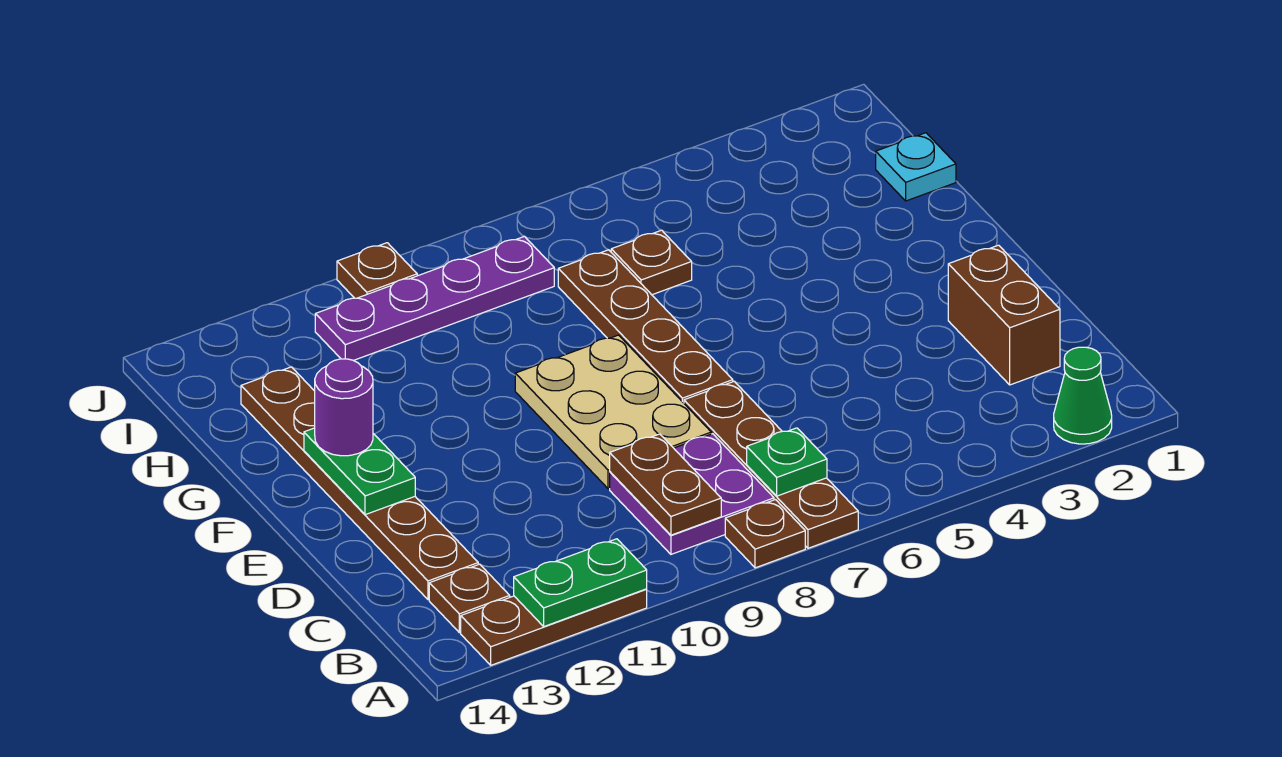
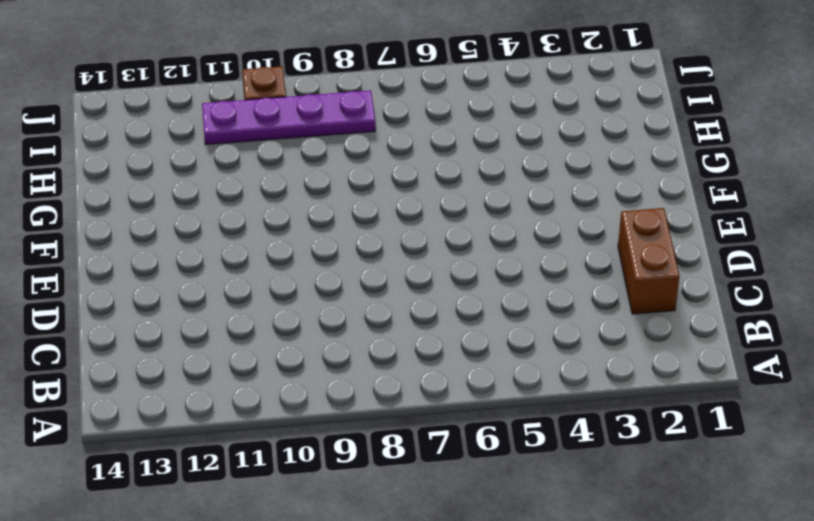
none -> green 1x1 cone [1054,347,1112,444]
none -> brown 1x4 plate [684,381,858,548]
none -> brown 1x1 plate [725,500,805,568]

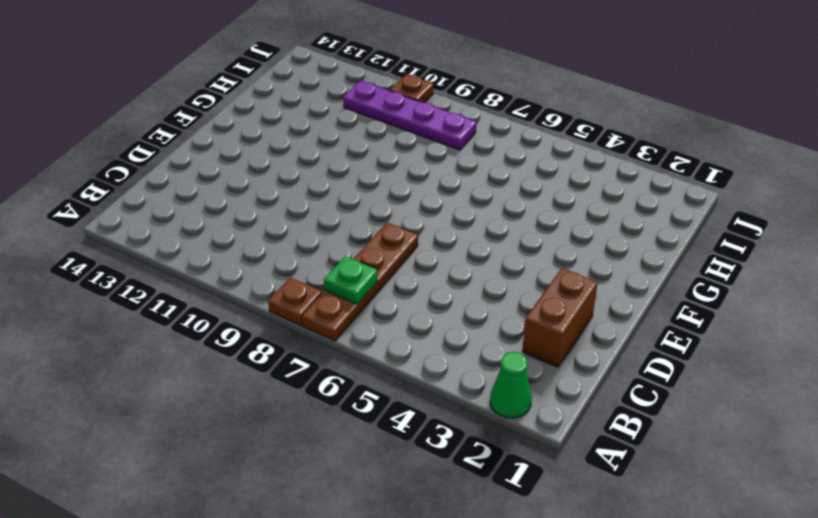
none -> brown 1x3 plate [461,589,647,665]
none -> purple 2x2 plate [610,434,774,554]
none -> brown 1x1 plate [429,564,510,633]

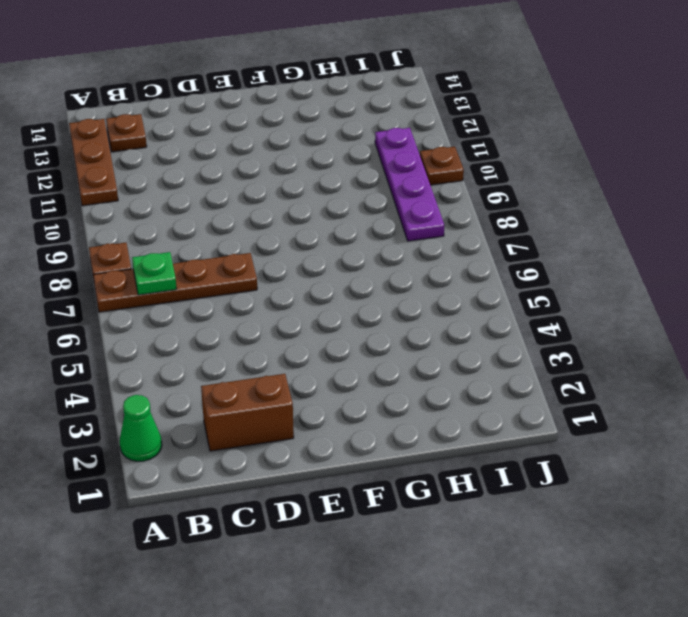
none -> purple 2x2 plate [610,434,774,554]
none -> brown 1x6 plate [241,367,478,600]
none -> tan 2x3 plate [515,335,711,489]

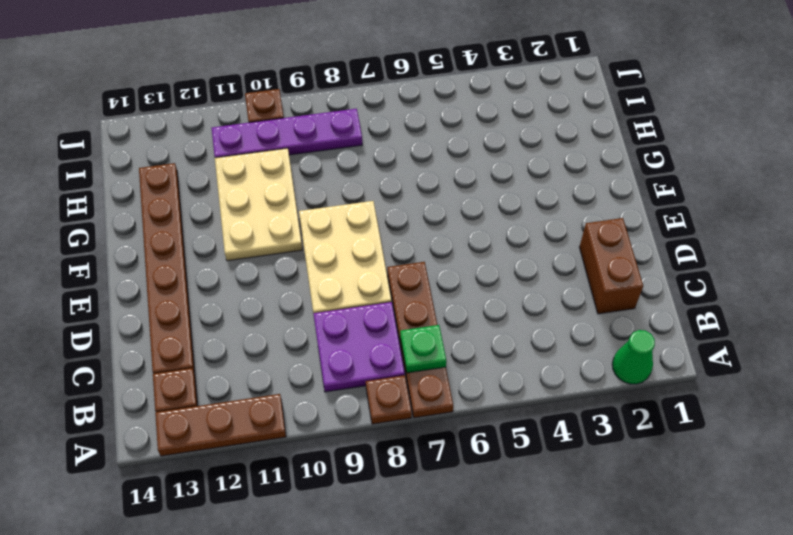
tan 2x3 plate [215,148,302,261] -> none
none -> brown 1x4 plate [558,250,733,403]
none -> cyan 1x1 plate [876,133,956,201]
none -> brown 1x1 plate [611,230,692,295]

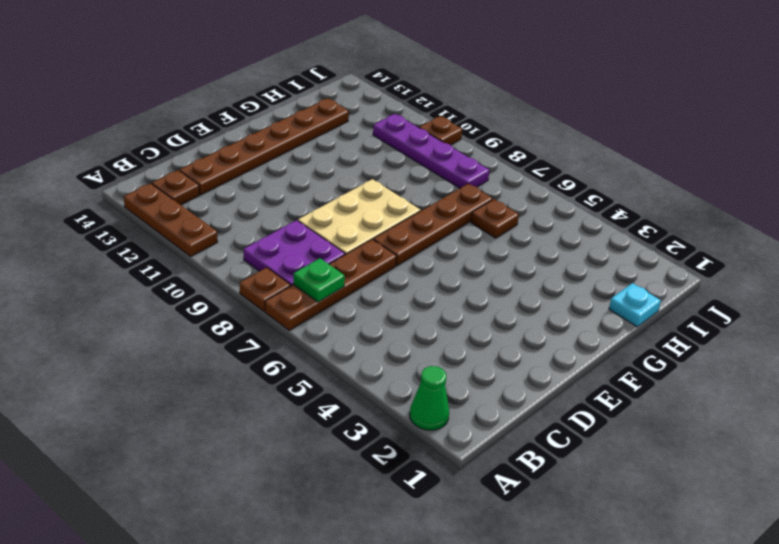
none -> brown 1x2 brick [948,245,1060,385]
none -> green 1x2 plate [514,539,647,626]
none -> brown 1x2 plate [610,434,721,535]

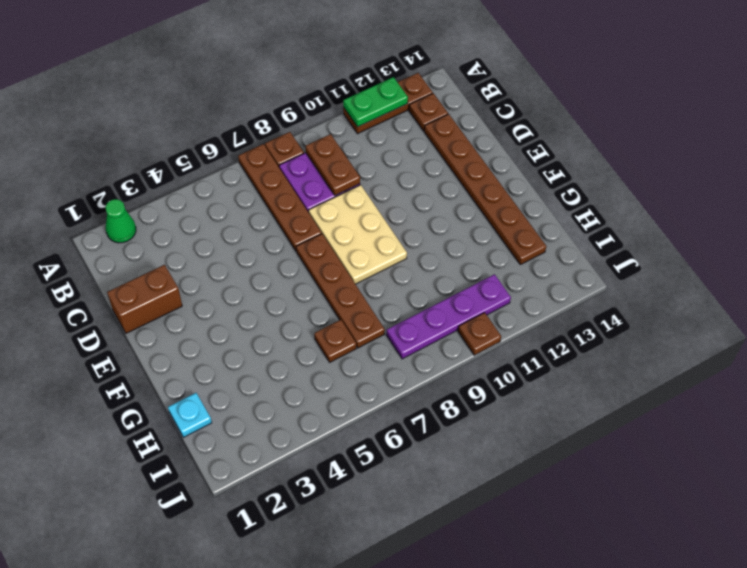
brown 1x2 brick [107,265,182,333] -> brown 1x2 brick turned to [948,245,1060,385]
none -> green 1x1 plate [747,428,827,496]
none -> green 1x2 plate [304,428,415,515]
none -> purple 1x1 round brick [315,359,373,456]

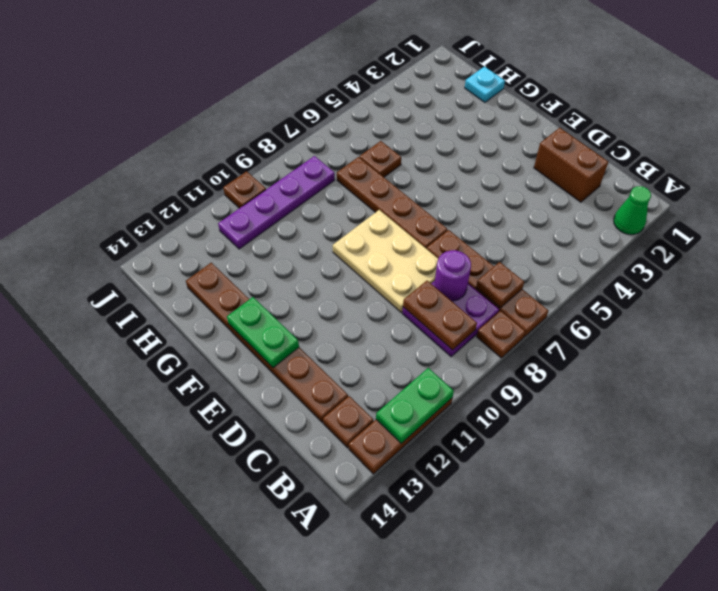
brown 1x1 plate [476,262,524,308] -> green 1x1 plate [747,428,827,496]
purple 1x1 round brick [434,250,471,301] -> purple 1x1 round brick moved to [315,359,373,456]

